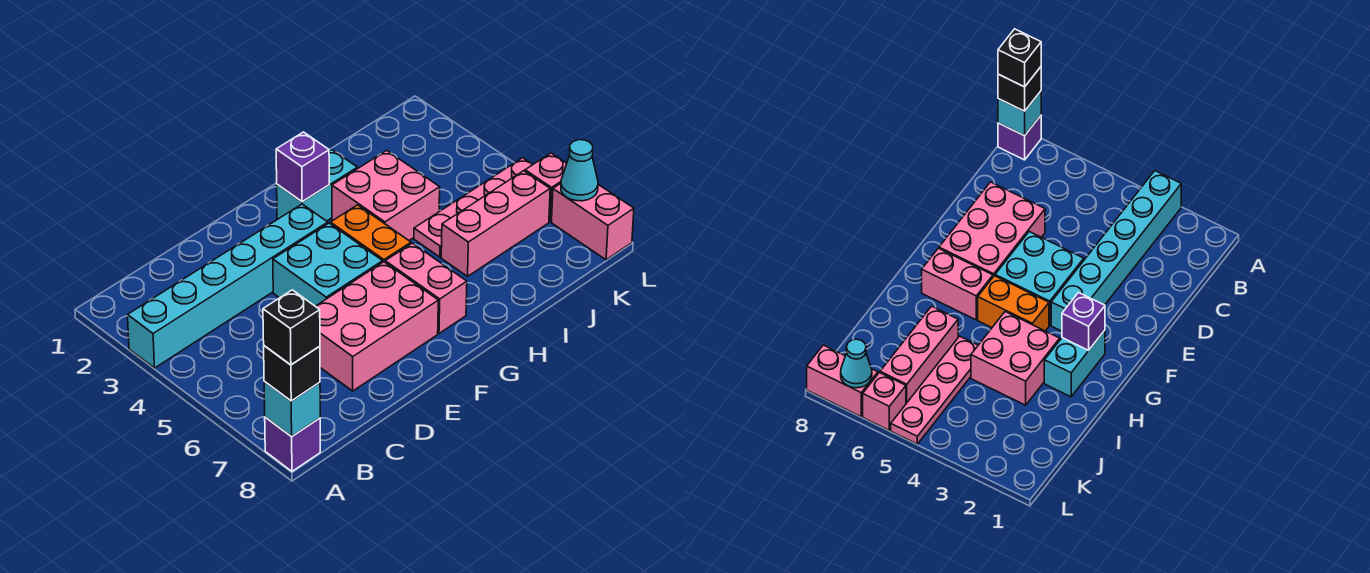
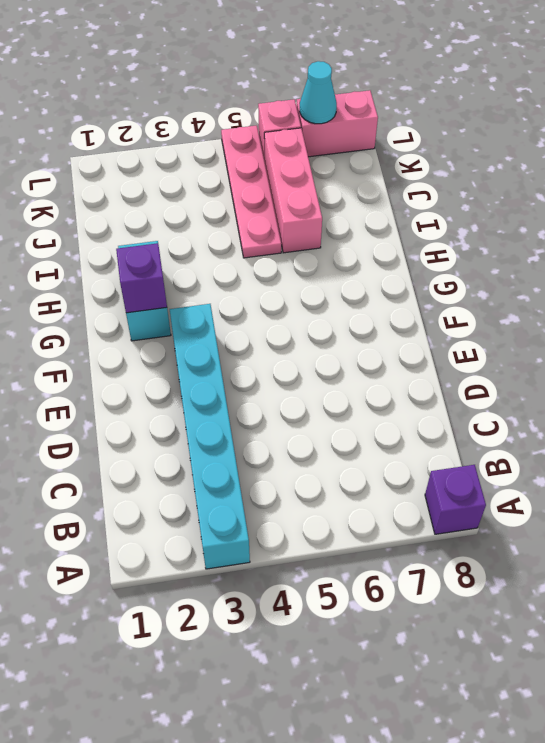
none -> pink 2x3 brick [315,262,438,391]
none -> cyan 2x2 brick [273,223,383,306]
none -> orange 1x2 brick [330,205,411,262]

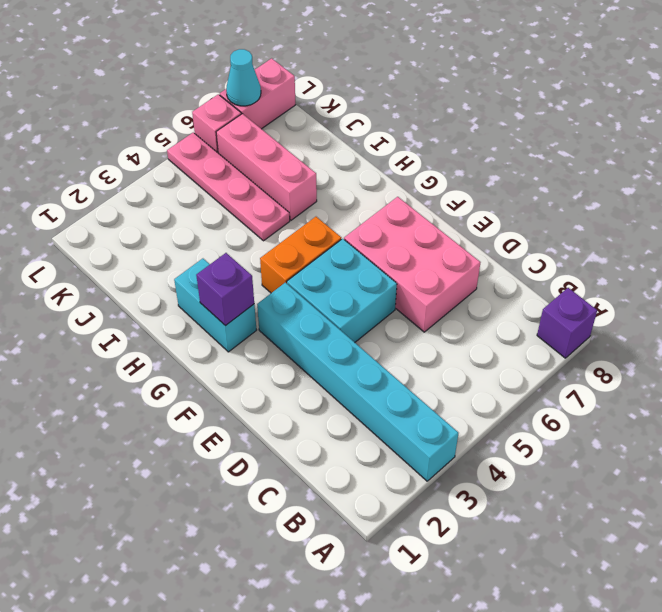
none -> pink 1x2 brick [385,243,467,333]
none -> pink 2x2 brick [332,150,440,240]
none -> cyan 1x1 brick [264,382,320,437]

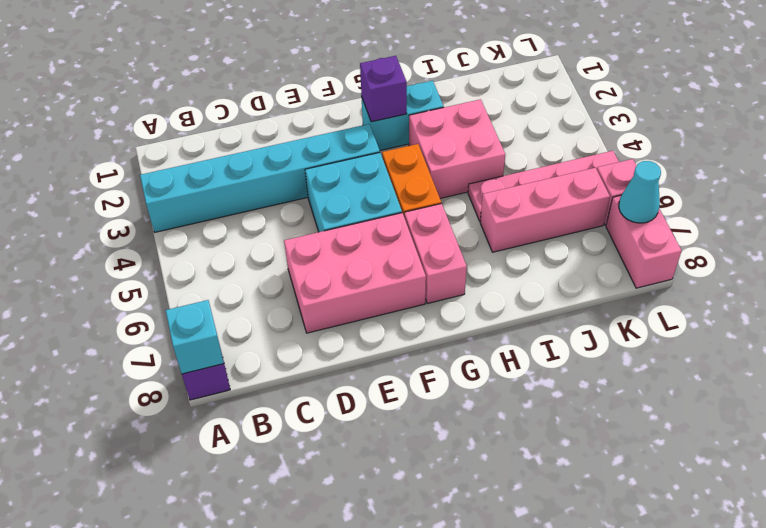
none -> black 1x1 brick [264,346,320,401]
none -> black 1x1 brick [263,290,320,365]

